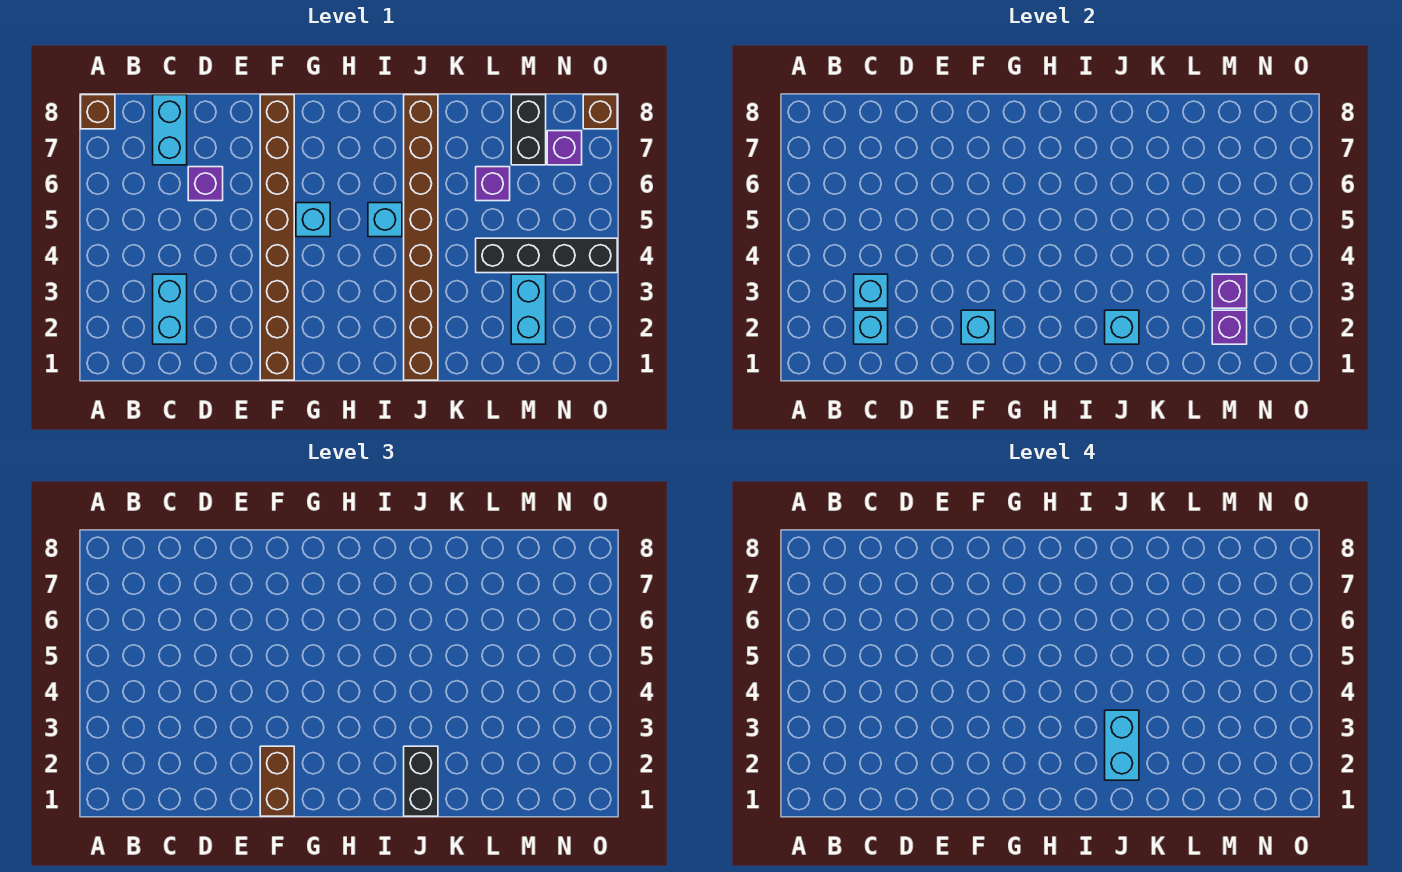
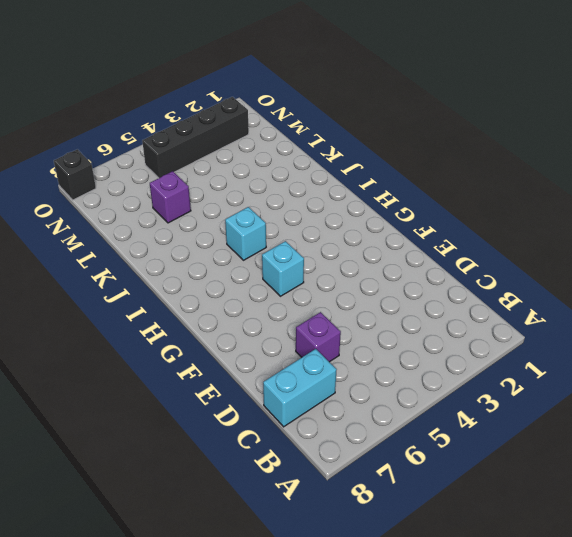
black 1x4 brick [142,97,249,178] -> black 1x4 brick turned to [476,238,617,273]
black 1x1 brick [54,149,96,200] -> brown 1x1 brick [583,95,617,129]
none -> brown 1x1 brick [81,95,115,129]
none -> cyan 1x2 brick [153,274,187,344]
none -> brown 1x8 brick [260,95,294,380]

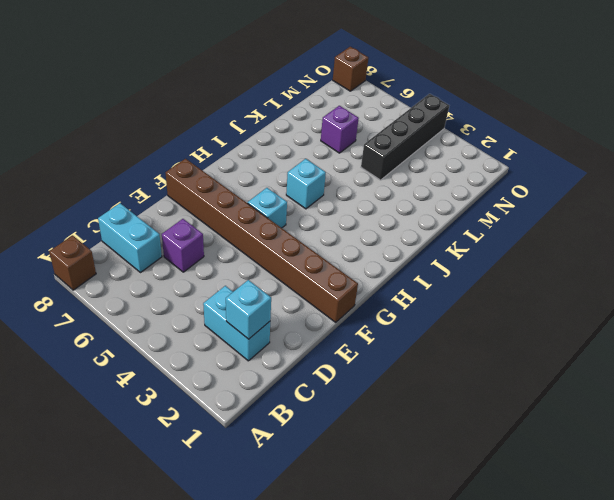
none -> brown 1x8 brick [404,95,438,380]
none -> cyan 1x2 brick [511,274,546,344]
none -> black 1x2 brick [511,95,546,165]

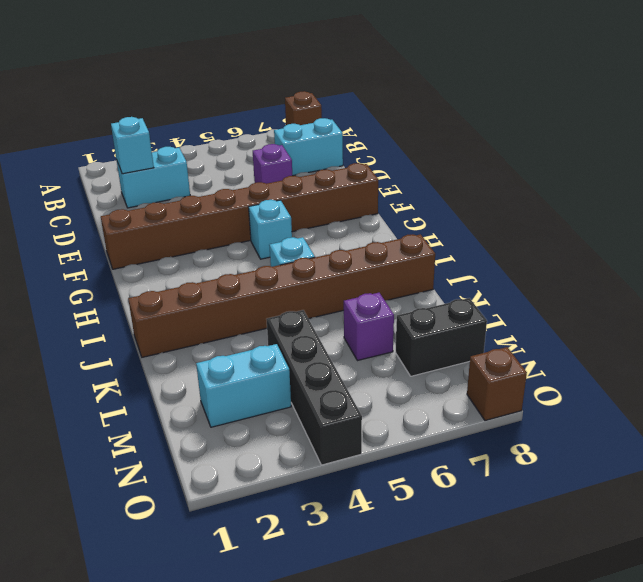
none -> purple 1x1 brick [547,131,582,165]
none -> cyan 1x1 brick [854,274,888,308]
none -> cyan 1x1 brick [961,310,995,344]

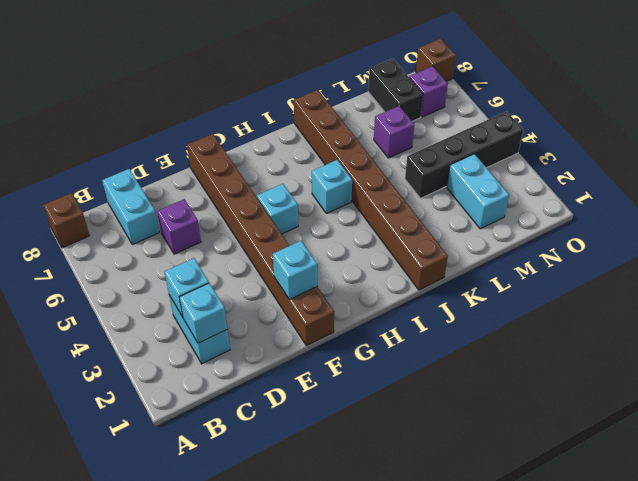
none -> cyan 1x1 brick [1105,310,1139,344]
none -> purple 1x1 brick [1212,310,1247,344]
none -> purple 1x1 brick [1212,274,1247,308]

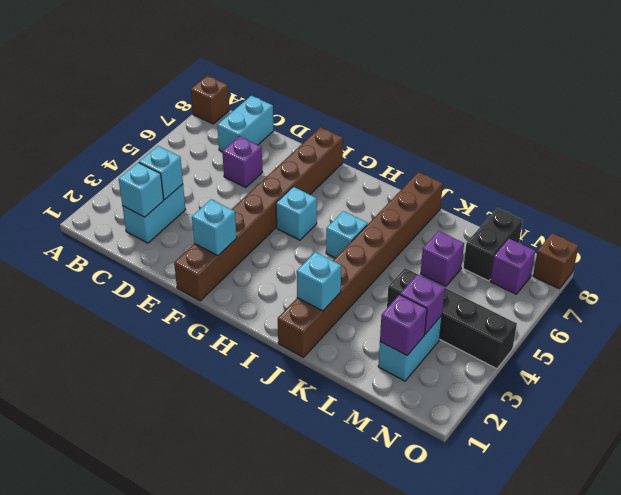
none -> brown 1x2 brick [260,746,294,816]
none -> black 1x2 brick [404,746,438,816]
none -> cyan 1x2 brick [1105,710,1139,780]

